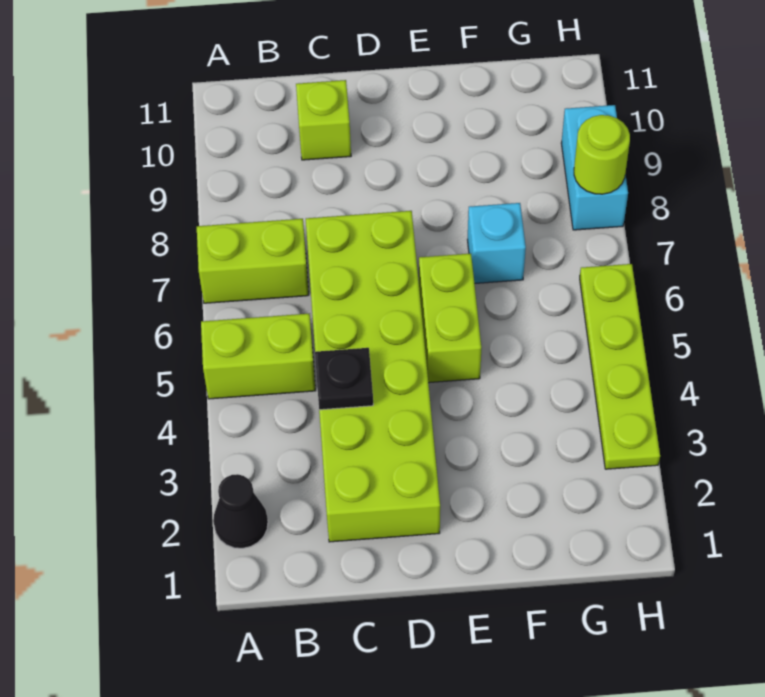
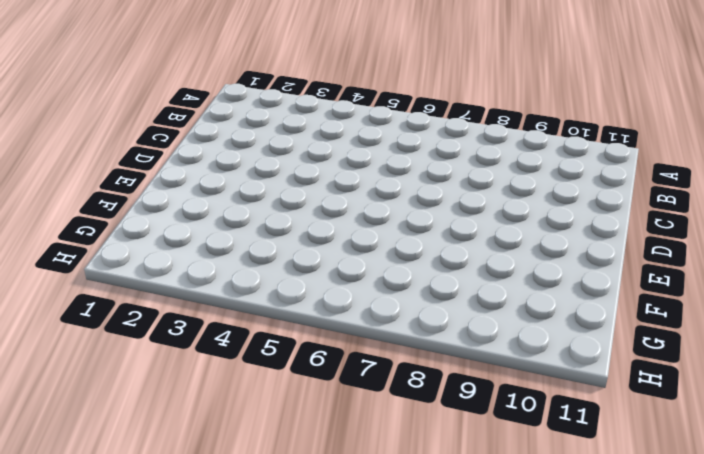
none -> black 1x1 cone [213,474,268,548]
none -> lime 1x2 brick [201,314,316,399]

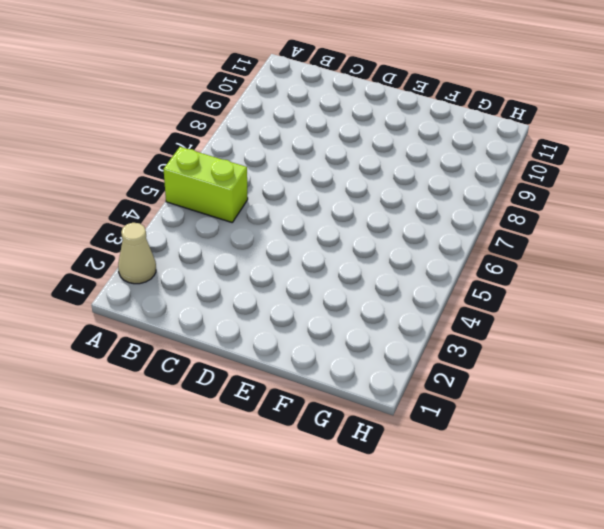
tan 1x1 cone [118,223,156,284] -> black 1x1 cone [213,474,268,548]
none -> lime 1x2 brick [197,219,309,303]
none -> lime 2x6 brick [306,211,440,542]

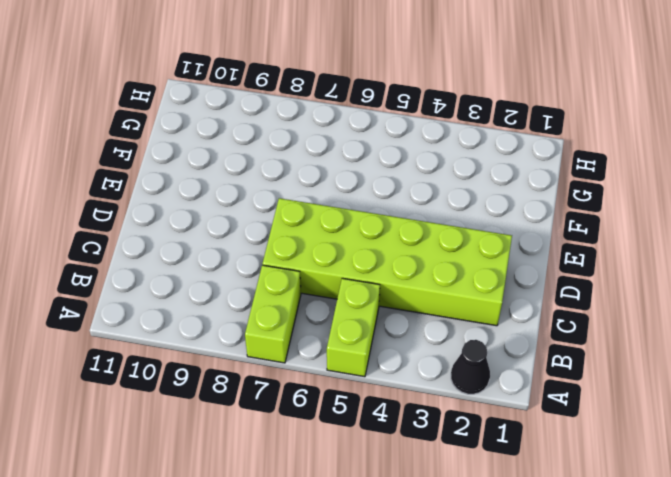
none -> lime 1x1 brick [296,80,351,160]
none -> lime 1x2 brick [419,254,481,383]

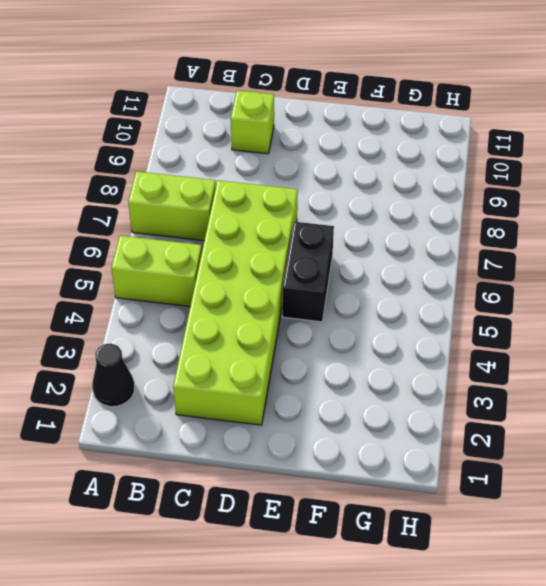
black 1x2 brick [282,222,334,322] -> lime 1x2 brick [419,254,481,383]
none -> cyan 1x1 brick [468,203,526,284]
none -> lime 1x4 plate [580,264,660,469]

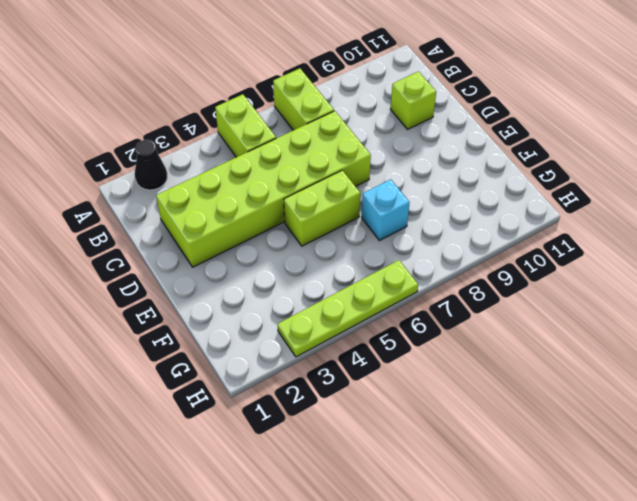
none -> cyan 1x2 brick [561,105,628,230]
none -> black 1x1 plate [315,348,373,410]

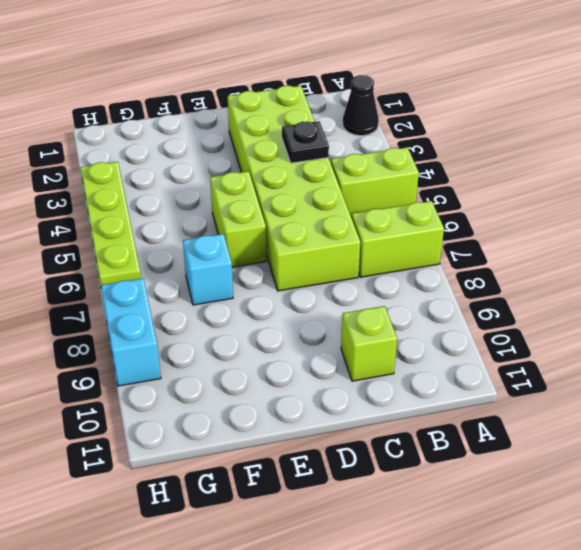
none -> lime 1x1 round brick [574,115,630,194]

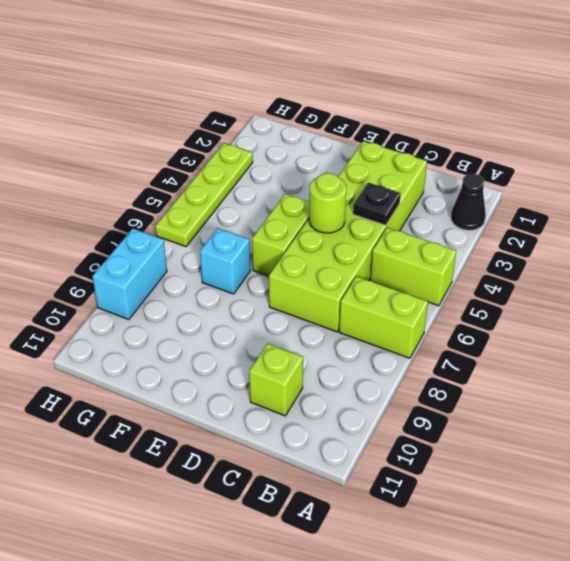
lime 1x1 round brick [309,173,346,233] -> lime 1x1 round brick moved to [574,115,630,194]

